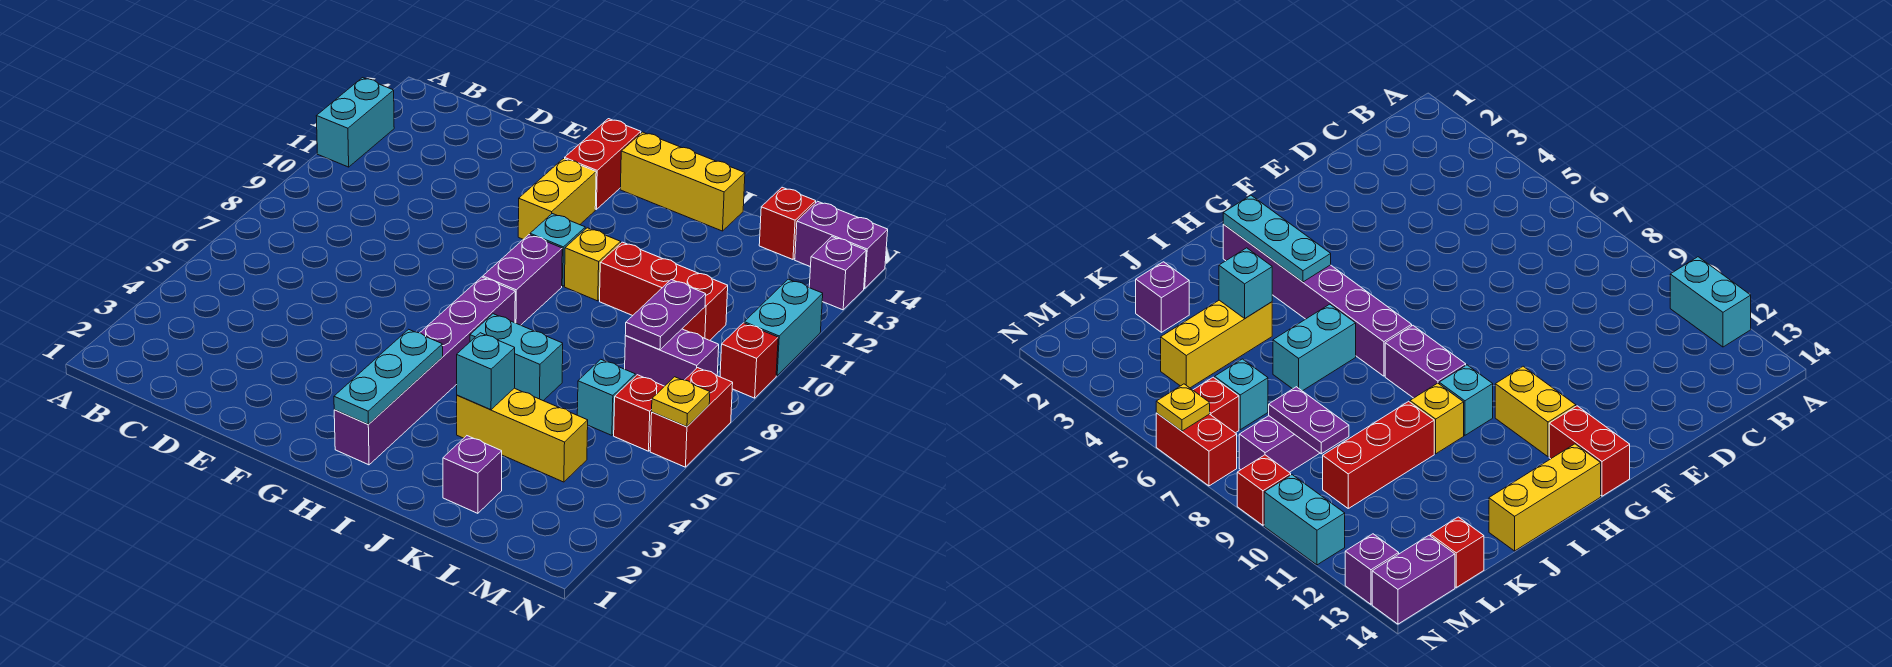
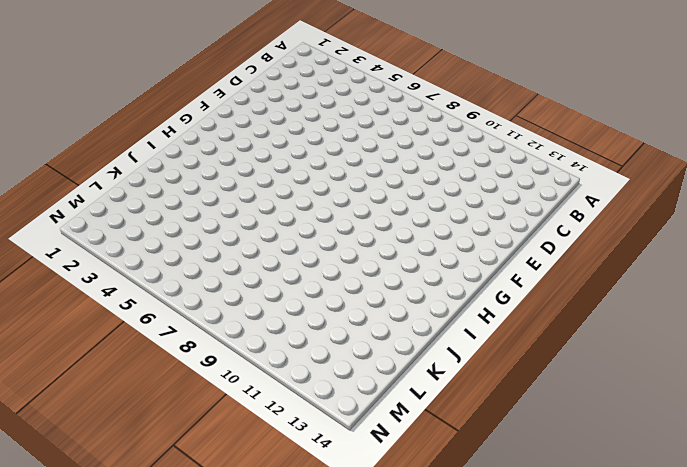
none -> cyan 1x2 brick [316,78,394,167]
none -> yellow 1x2 brick [518,159,596,239]
none -> red 1x2 brick [565,119,641,209]

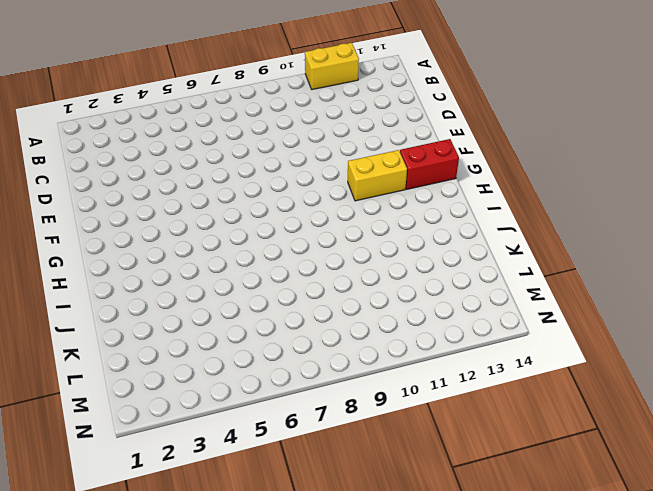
yellow 1x2 brick [305,43,359,90] -> cyan 1x2 brick [316,78,394,167]
none -> purple 1x6 brick [334,277,515,465]
none -> purple 1x2 brick [483,235,562,325]
none -> cyan 1x1 brick [530,214,585,286]

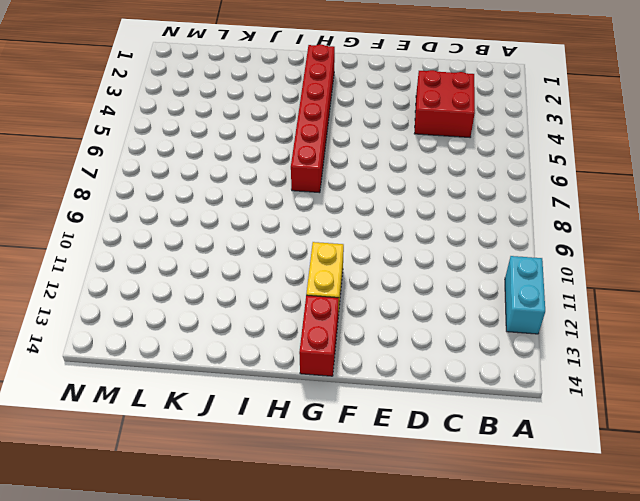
red 2x2 brick [414,70,475,137] -> none
red 1x6 brick [291,45,335,193] -> purple 1x6 brick [334,277,515,465]
none -> purple 1x2 brick [483,235,562,325]
none -> cyan 1x1 brick [530,214,585,286]
none -> yellow 1x3 brick [620,132,745,231]

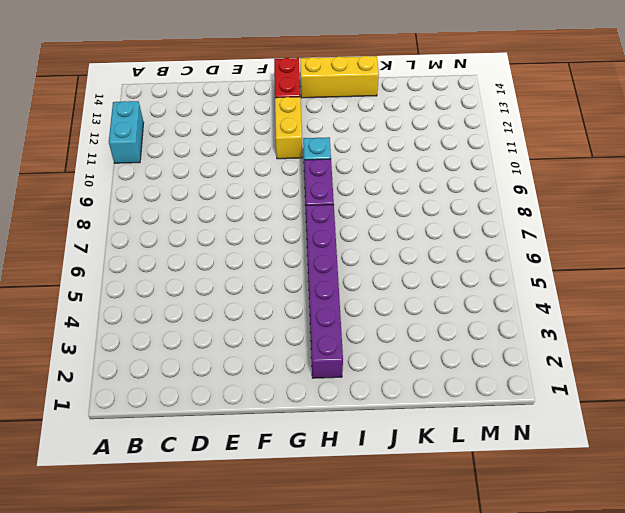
none -> cyan 1x2 brick [470,314,563,401]
none -> yellow 1x1 brick [564,228,621,301]
none -> yellow 1x3 brick [457,388,588,482]

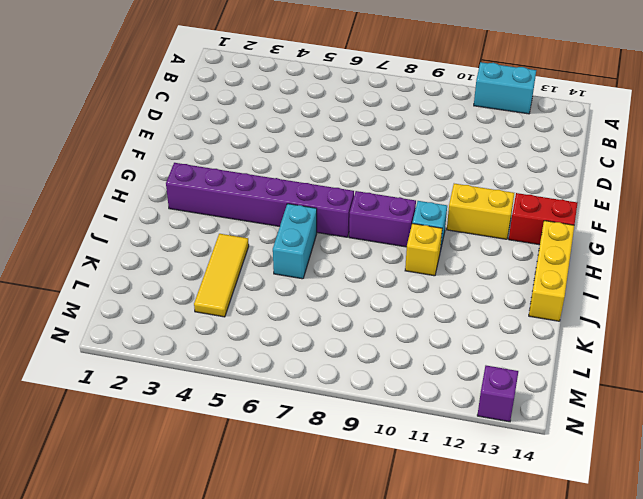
yellow 1x3 tile [194,234,249,317] -> yellow 1x3 brick [457,388,588,482]
none -> red 1x3 brick [600,242,728,340]
none -> purple 1x1 brick [443,436,502,513]
none -> cyan 1x1 brick [577,359,635,435]

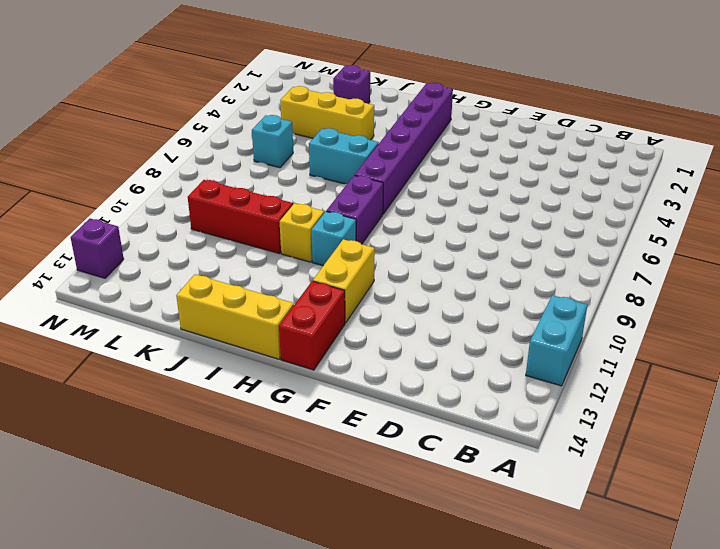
none -> purple 1x2 brick [625,329,719,386]
none -> red 1x1 brick [759,187,816,259]
none -> red 1x1 brick [614,375,664,451]

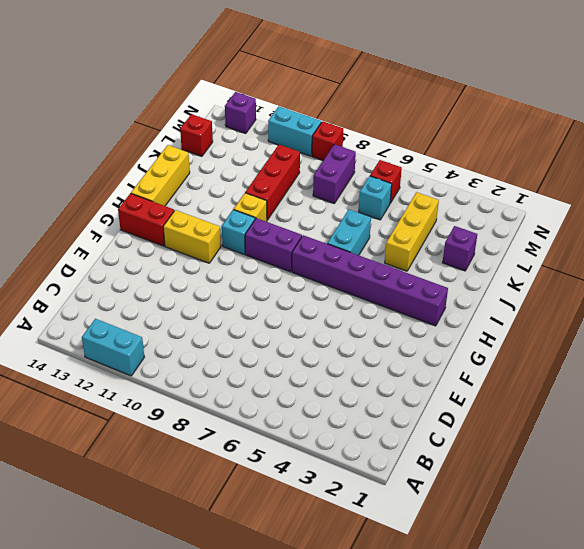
none -> purple 1x2 brick [795,201,888,288]
none -> red 1x2 brick [650,368,733,467]
none -> cyan 1x3 plate [334,329,443,424]

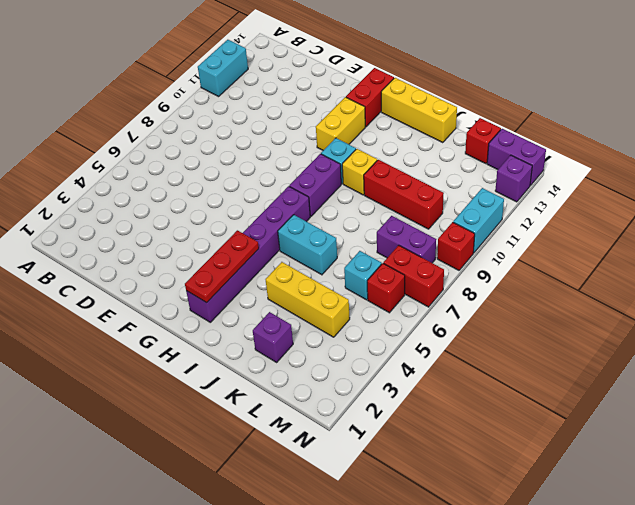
red 1x3 plate [185,230,259,303] -> cyan 1x3 plate [334,329,443,424]
red 1x2 brick [383,245,444,307] -> red 1x2 brick turned to [650,368,733,467]
none -> cyan 1x1 brick [457,333,515,410]
none -> purple 1x2 plate [625,280,706,350]
none -> yellow 1x1 plate [652,377,710,427]

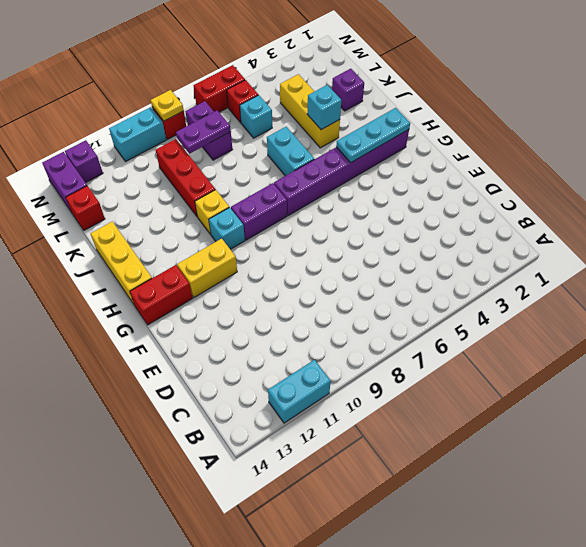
yellow 1x1 plate [151,90,184,121] -> yellow 1x1 plate moved to [652,377,710,427]

